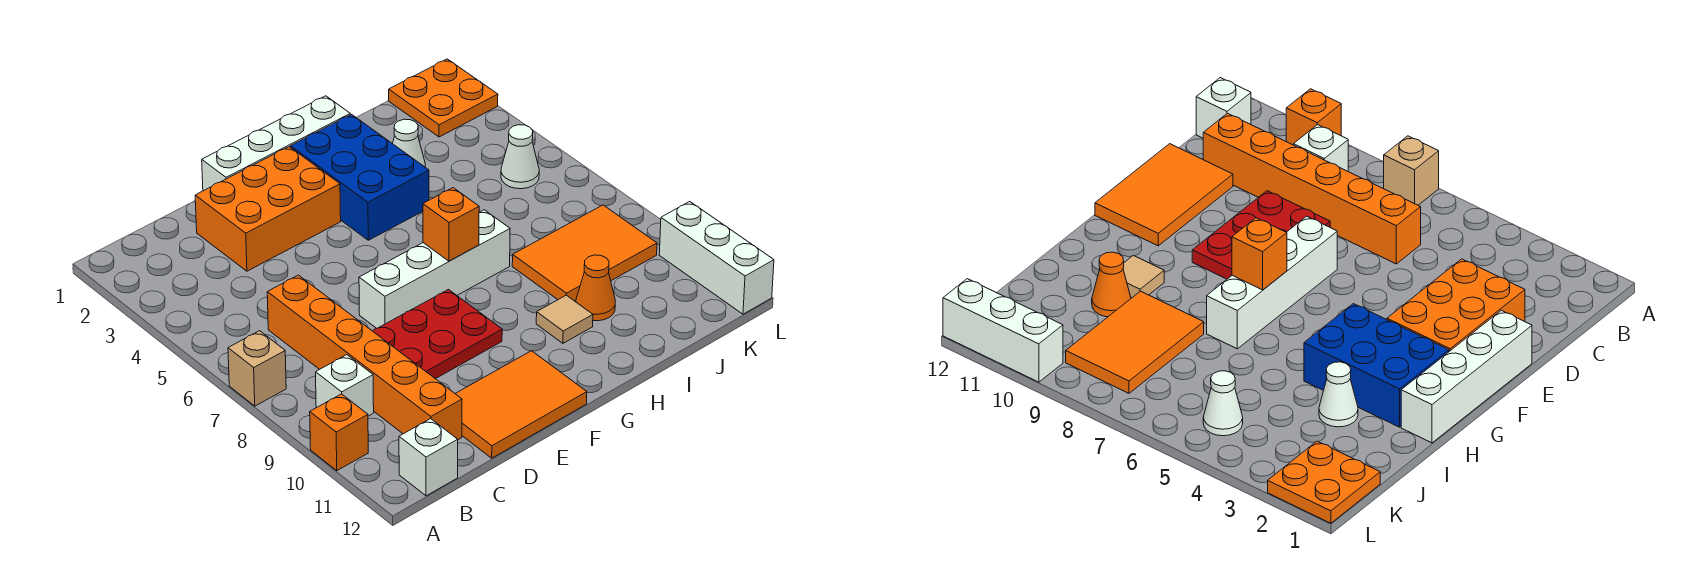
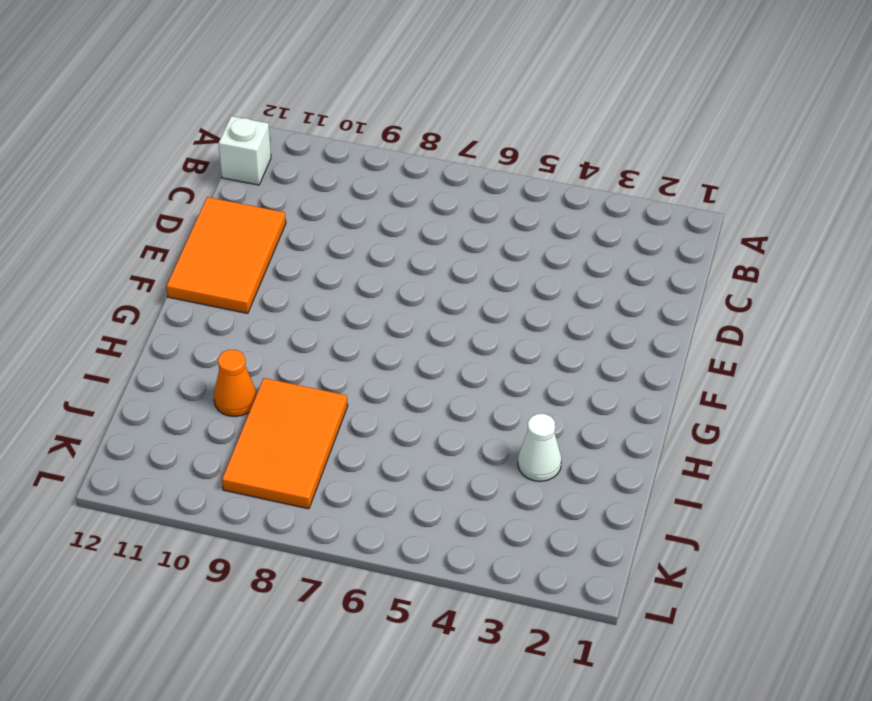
none -> tan 1x1 brick [228,331,286,406]
none -> orange 1x1 brick [310,394,368,471]
none -> white 1x1 brick [316,355,374,416]

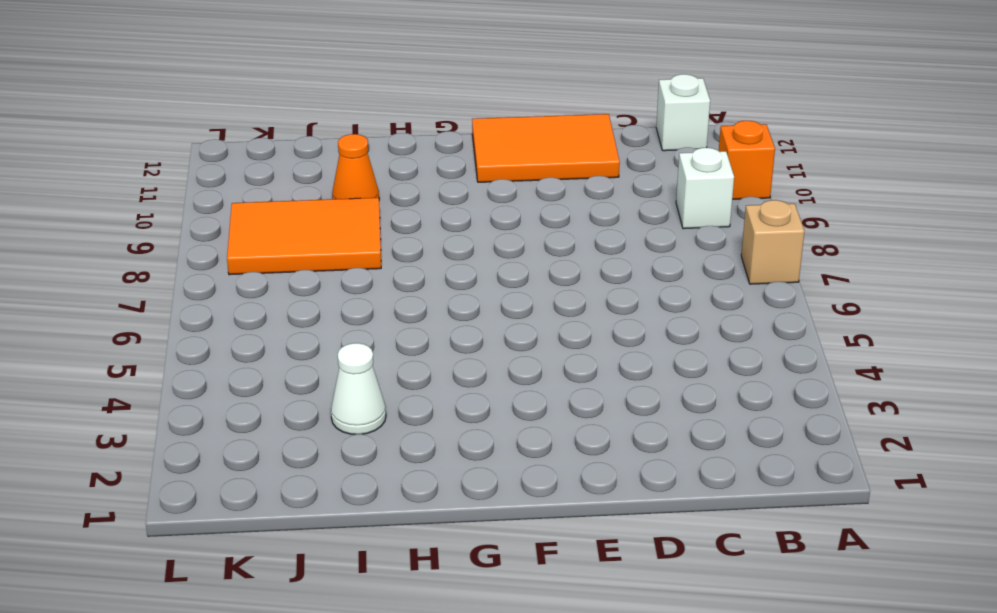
none -> orange 1x6 brick [267,275,462,440]
none -> orange 2x3 brick [195,147,341,271]
none -> red 2x3 plate [373,290,502,379]

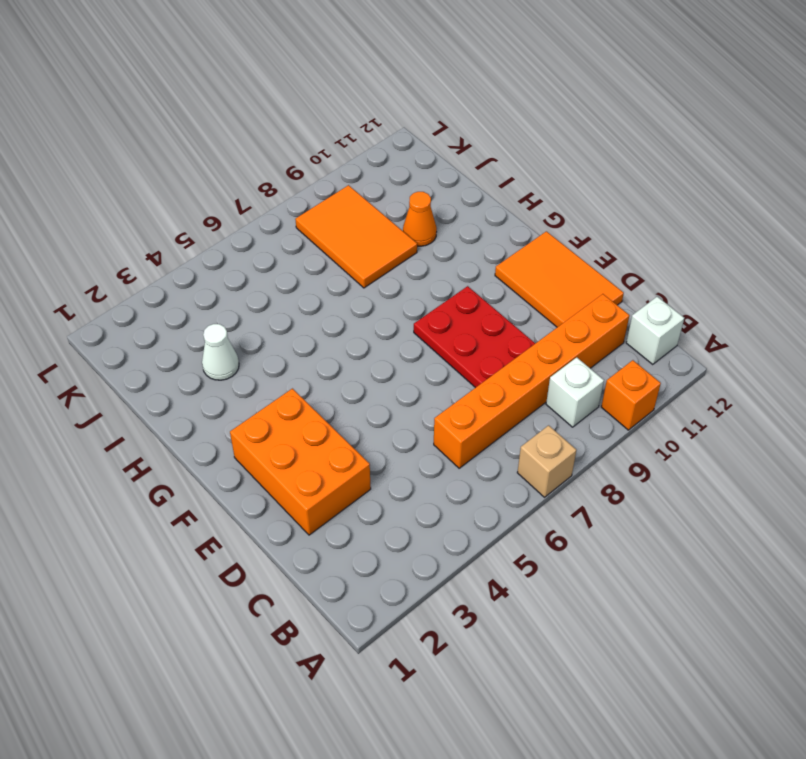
none -> white 1x4 brick [202,96,350,191]
none -> white 1x4 brick [359,210,510,328]
none -> blue 2x3 brick [291,114,429,240]

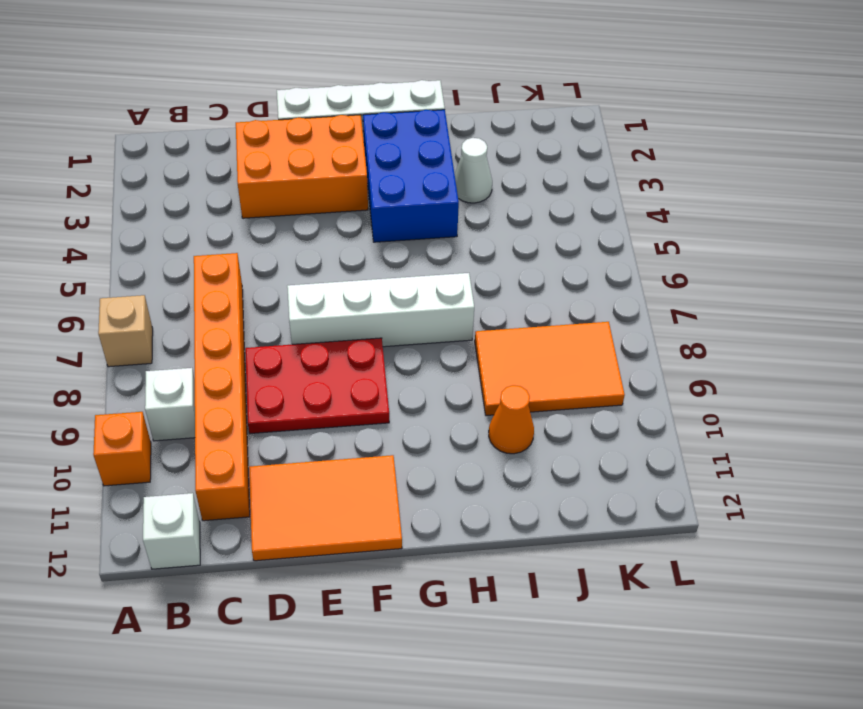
none -> tan 1x1 tile [536,295,593,343]
none -> orange 2x2 plate [389,59,498,137]
none -> white 1x1 cone [501,125,539,189]

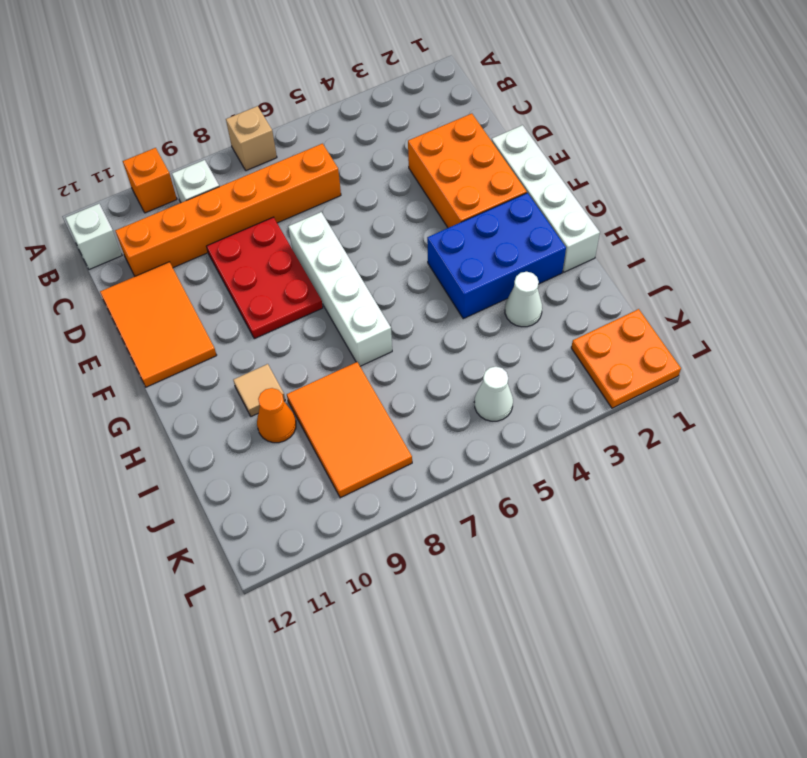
none -> white 1x3 brick [659,202,774,314]
none -> orange 1x1 brick [423,188,479,261]

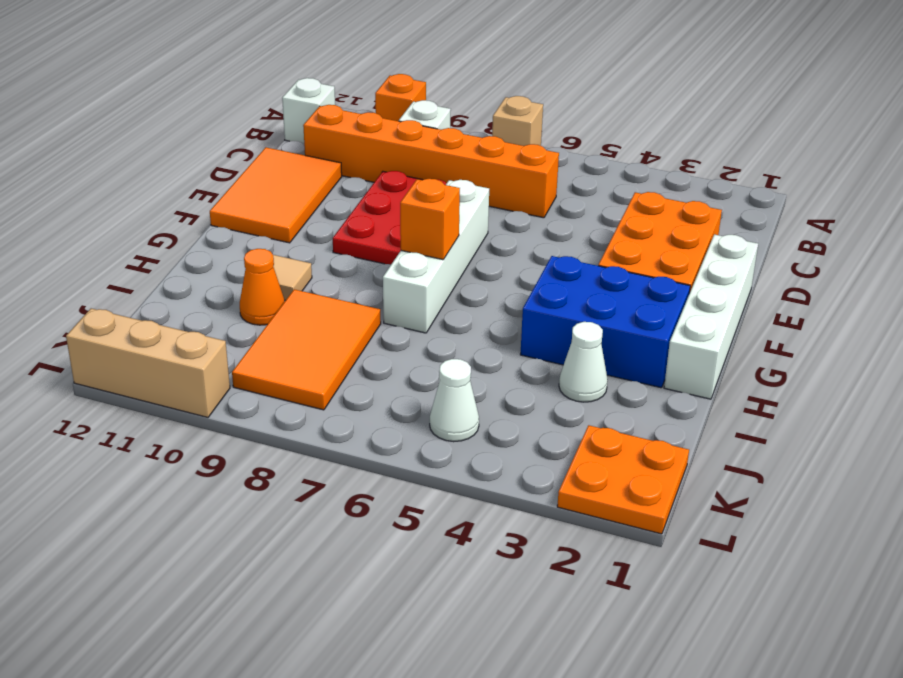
tan 1x3 brick [66,308,230,417] -> white 1x3 brick [659,202,774,314]

